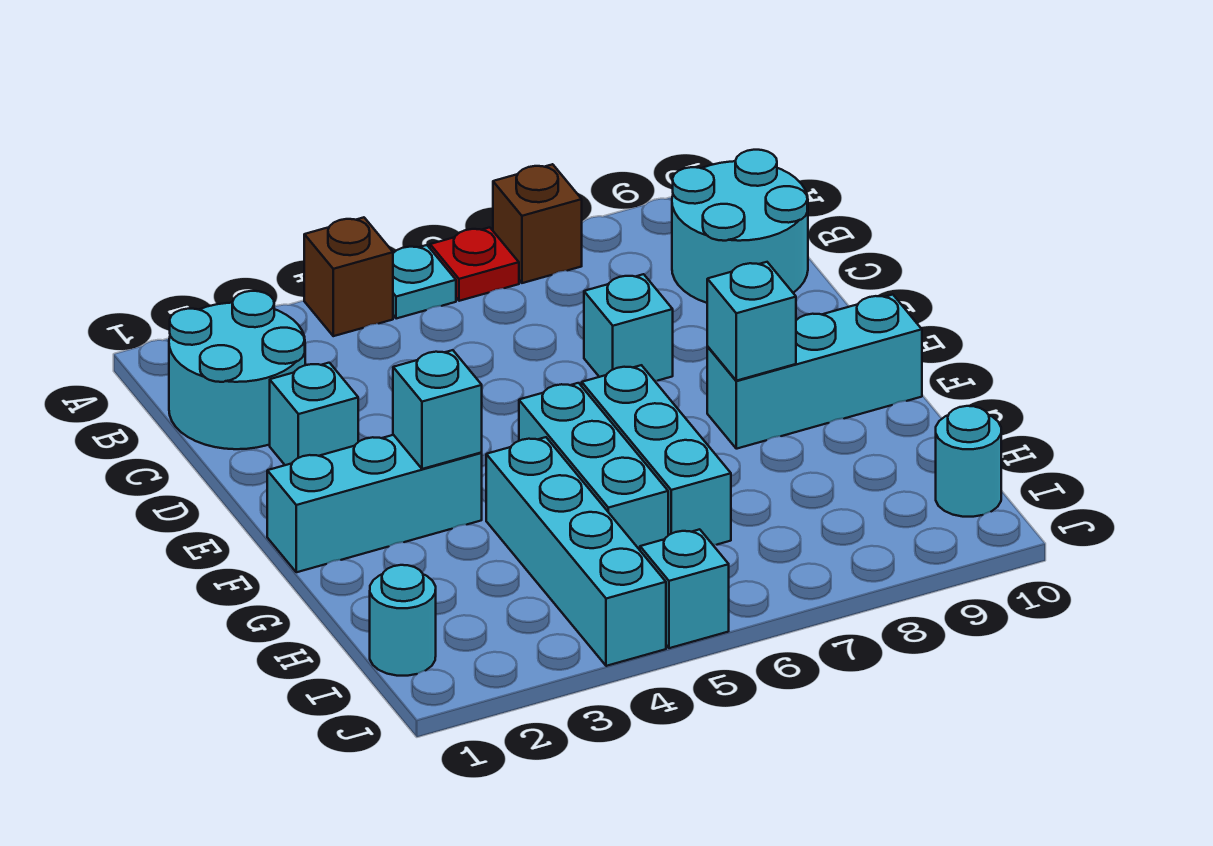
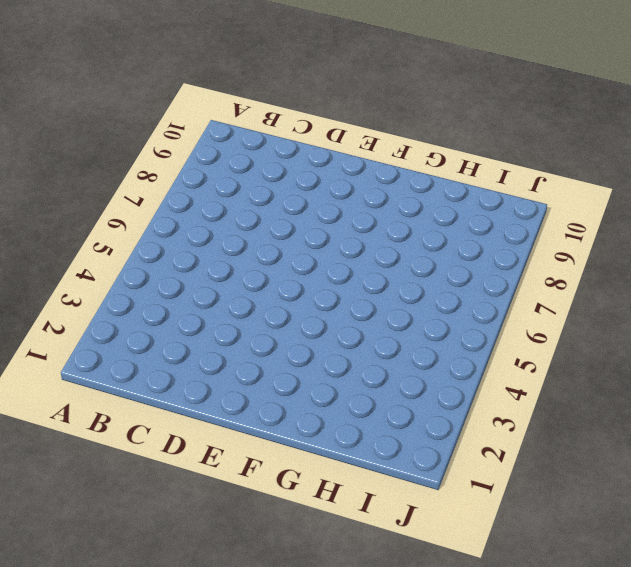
none -> brown 1x1 brick [304,217,393,336]
none -> cyan 1x1 plate [393,245,456,319]
none -> red 1x1 plate [430,227,519,301]

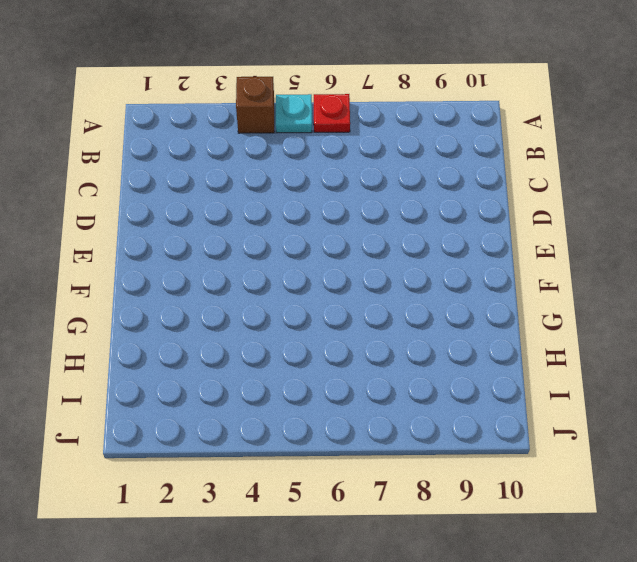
none -> brown 1x1 brick [493,164,582,283]
none -> cyan 2x2 round brick [169,291,305,449]
none -> cyan 2x2 round brick [672,150,808,303]

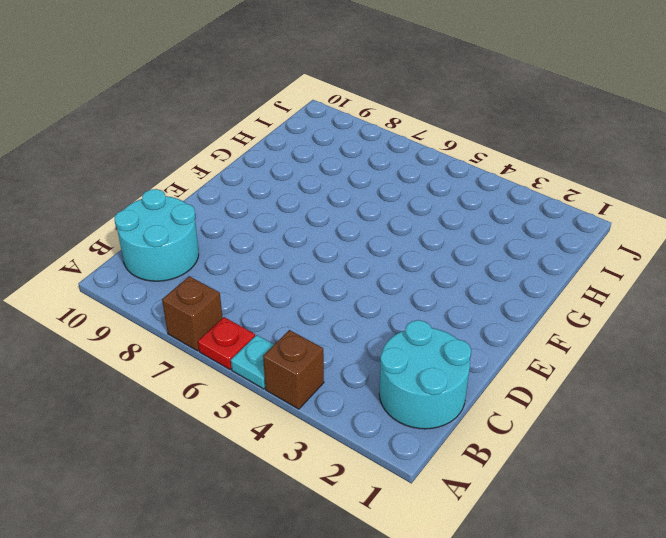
none -> cyan 1x1 brick [270,363,358,465]
none -> cyan 1x1 brick [584,274,673,381]
none -> cyan 1x3 brick [267,435,482,572]

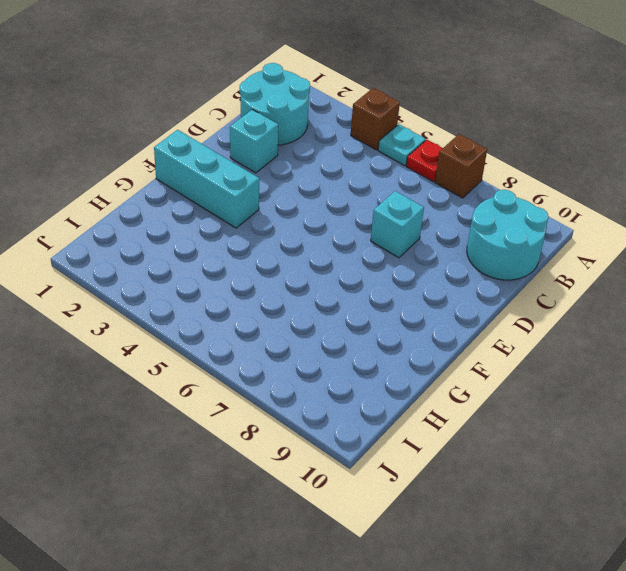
none -> cyan 1x3 brick [519,383,668,550]
none -> cyan 1x3 brick [582,365,731,545]
none -> cyan 1x3 brick [707,295,922,449]

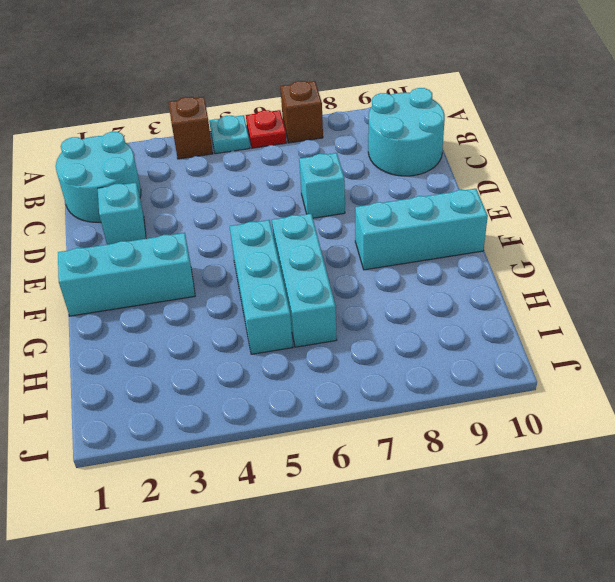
none -> cyan 1x4 brick [486,437,666,666]
none -> cyan 1x1 round brick [370,565,436,676]
none -> cyan 1x1 round brick [936,406,1001,517]

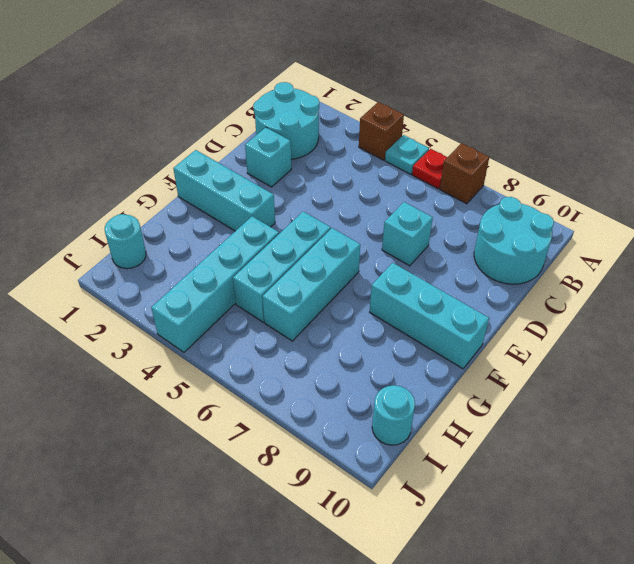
none -> cyan 1x1 brick [640,529,729,648]
none -> cyan 1x1 brick [393,350,482,469]
none -> cyan 1x1 brick [707,262,796,381]

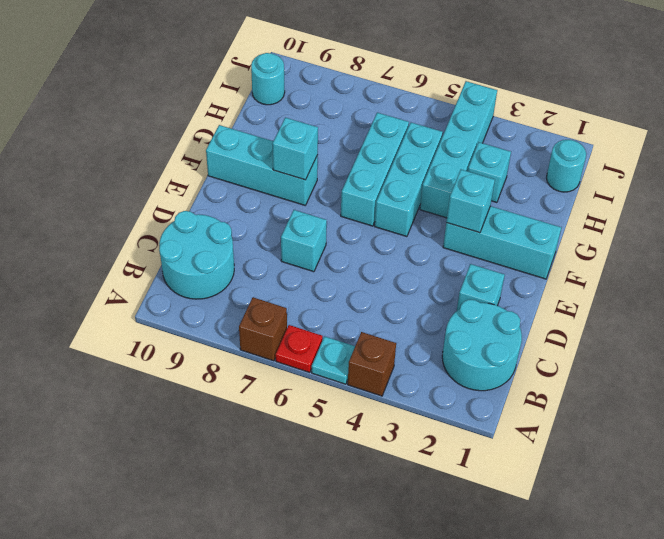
cyan 1x1 brick [468,142,511,203] -> cyan 1x1 brick moved to [640,529,729,648]

